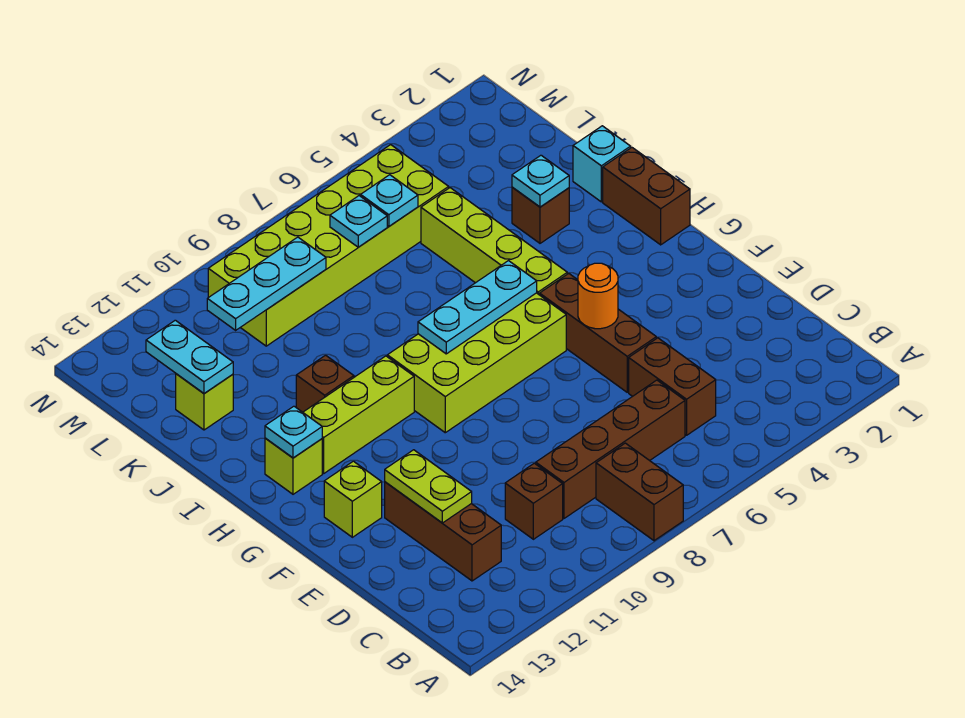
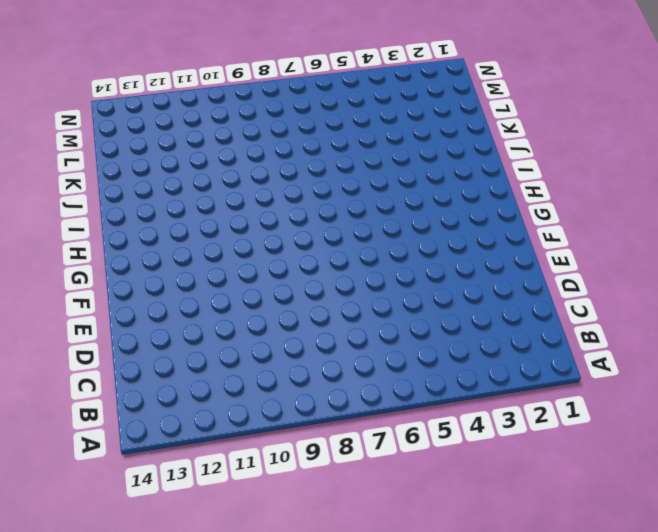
none -> brown 1x2 brick [596,443,683,541]
none -> brown 1x2 brick [629,338,716,435]
none -> brown 1x4 brick [536,380,685,518]

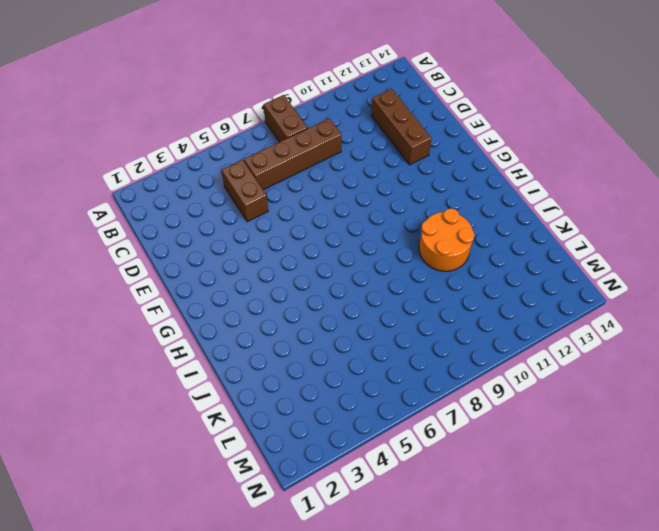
orange 2x2 round brick [419,209,475,271] -> brown 1x1 brick [296,355,354,412]
none -> brown 1x1 brick [505,463,563,539]
none -> brown 1x3 brick [540,274,656,392]
none -> lime 1x1 brick [324,461,382,537]

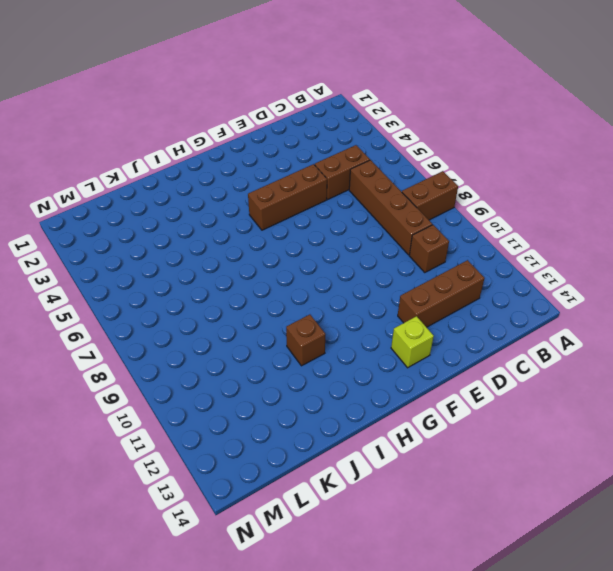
none -> lime 2x4 brick [387,293,566,433]
none -> brown 1x2 brick [603,148,690,245]
none -> lime 1x4 brick [421,188,567,295]

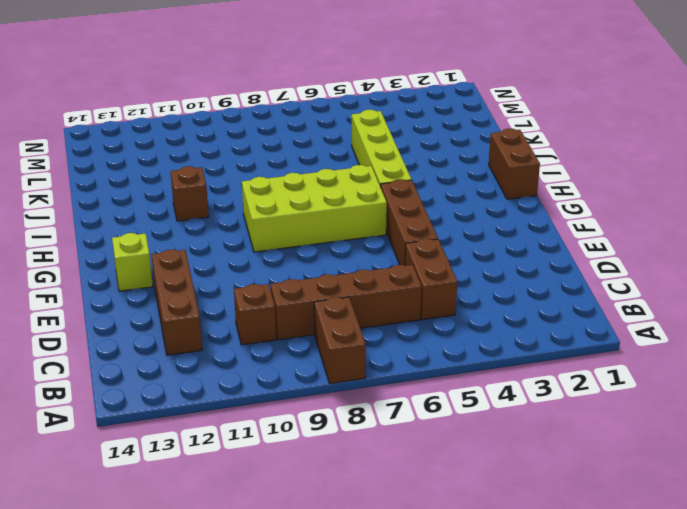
none -> lime 1x3 brick [303,356,414,473]
none -> lime 1x1 brick [265,438,322,494]
none -> cyan 1x1 brick [573,126,631,202]

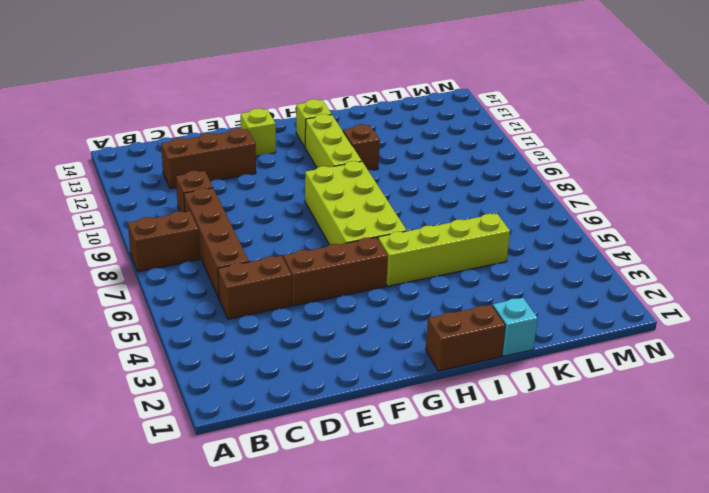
none -> brown 1x1 brick [512,187,569,243]
none -> lime 1x1 brick [176,374,233,430]
none -> lime 2x6 brick [208,145,449,346]

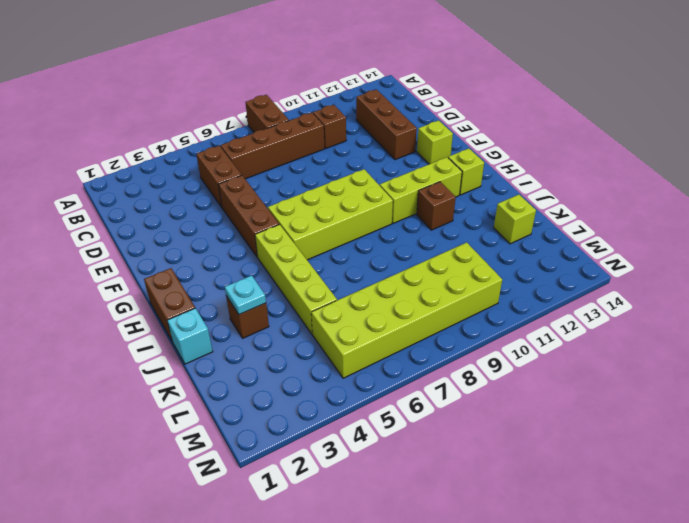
none -> lime 1x2 plate [385,450,472,523]
none -> orange 1x1 round brick [578,263,618,329]
none -> cyan 1x3 plate [418,261,537,354]

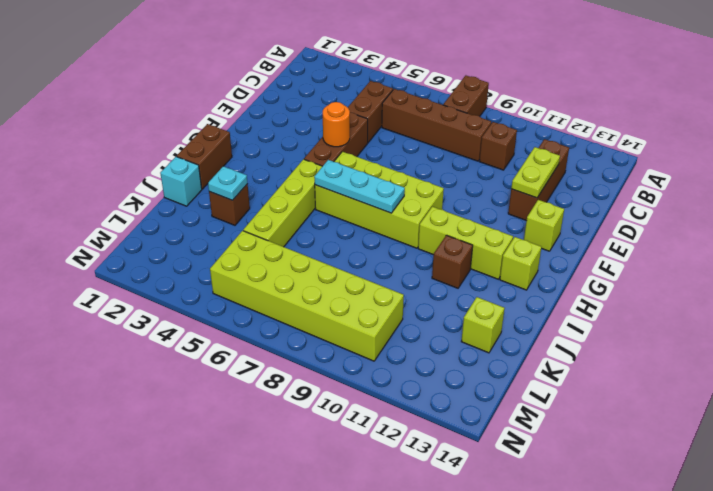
none -> cyan 1x1 plate [265,406,322,458]
none -> cyan 1x2 plate [146,320,233,394]
none -> cyan 1x1 plate [361,175,418,226]

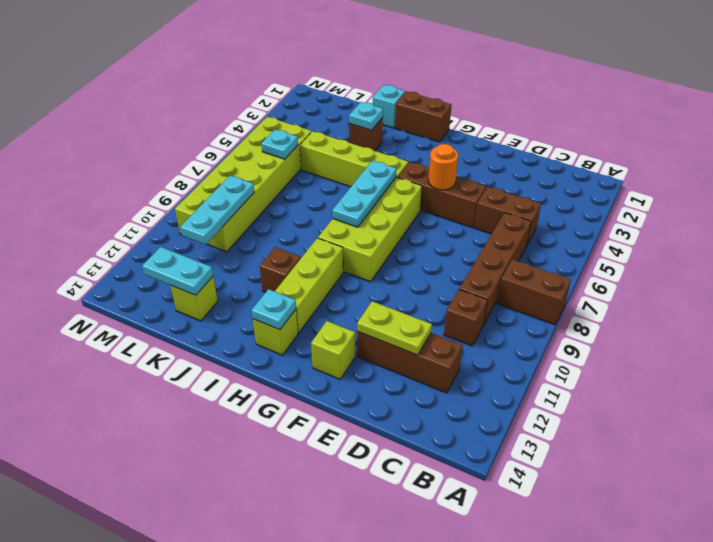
none -> cyan 1x1 plate [330,196,387,247]

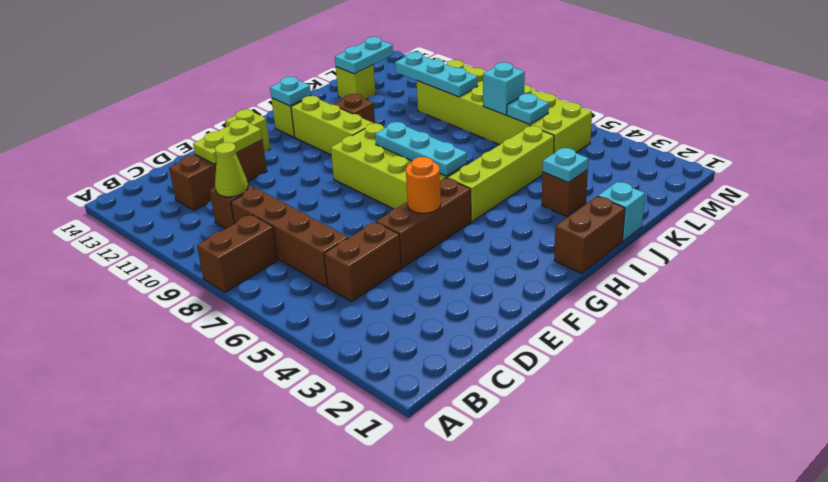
lime 1x1 cone [215,142,248,197] -> none
cyan 1x1 brick [483,62,525,115] -> cyan 1x1 plate [330,196,387,247]

